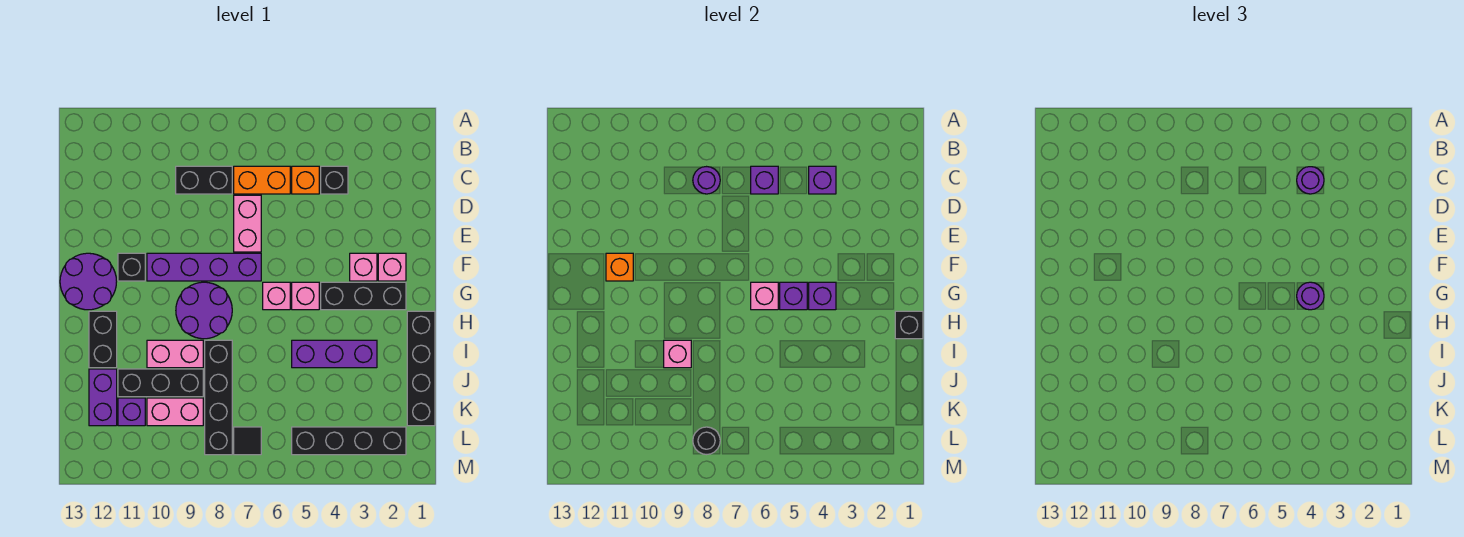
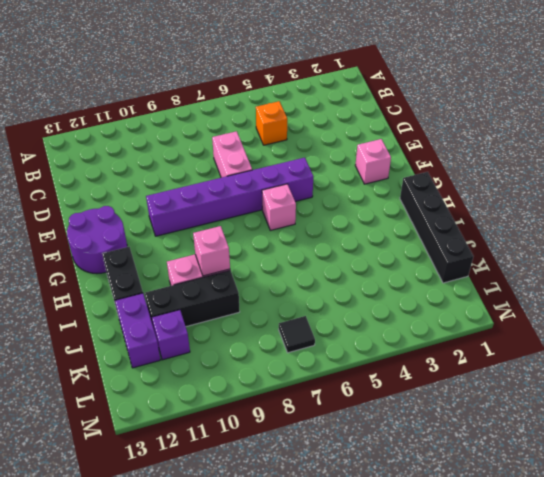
purple 1x6 brick [146,158,314,236] -> purple 1x4 brick [147,253,261,281]
none -> black 1x1 brick [321,166,348,194]
none -> orange 1x2 brick [234,166,290,194]
none -> black 1x2 brick [176,166,232,194]
none -> pink 1x1 brick [350,253,377,281]

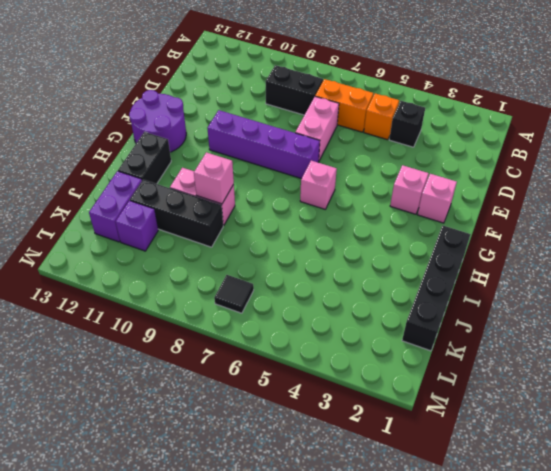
none -> black 1x1 brick [118,253,145,281]
none -> black 1x3 brick [321,282,406,310]
none -> pink 1x1 brick [292,282,319,310]
none -> purple 2x2 round brick [176,282,232,339]

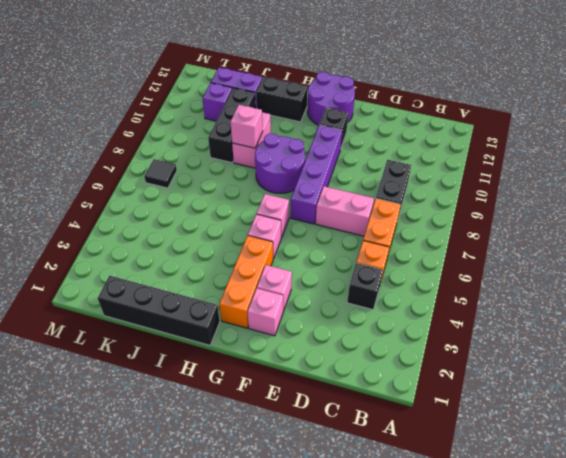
orange 1x3 brick [219,236,273,328] -> black 1x3 brick [321,282,406,310]
none -> purple 1x3 brick [292,340,377,368]
none -> black 1x4 brick [205,340,232,455]
none -> pink 1x2 brick [147,398,203,426]
none -> black 1x4 brick [292,427,406,455]

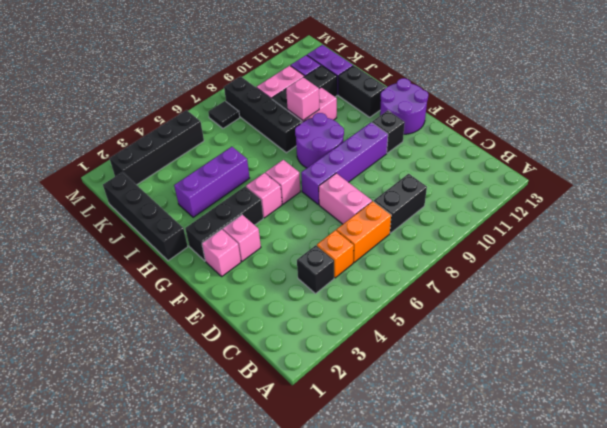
none -> purple 1x1 brick [809,166,836,194]
none -> purple 1x1 brick [751,166,778,194]
none -> purple 1x1 round brick [693,167,720,194]
none -> orange 1x1 brick [606,253,633,281]

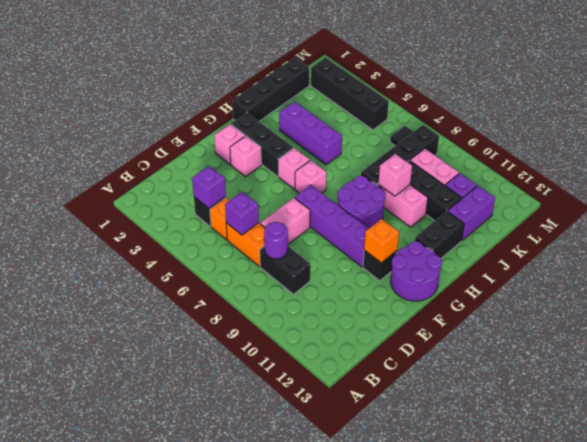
none -> purple 1x1 brick [809,282,836,310]
none -> purple 1x1 brick [780,282,807,310]
none -> pink 1x1 brick [751,282,778,310]
none -> black 1x1 brick [895,311,923,339]

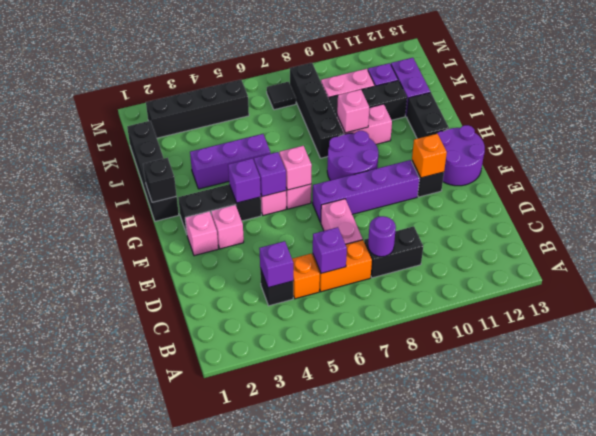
none -> black 1x1 round brick [693,427,720,455]
none -> purple 1x1 round brick [1297,167,1324,194]
none -> purple 1x1 round brick [1297,282,1324,310]

